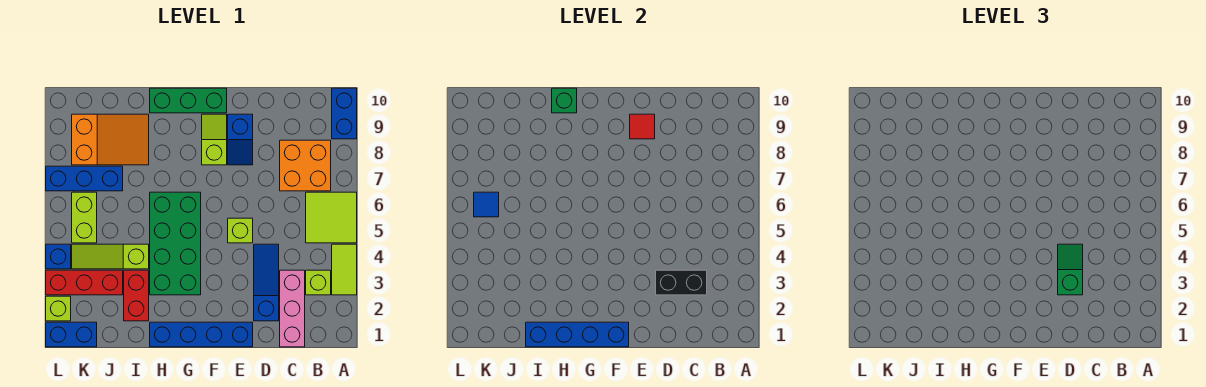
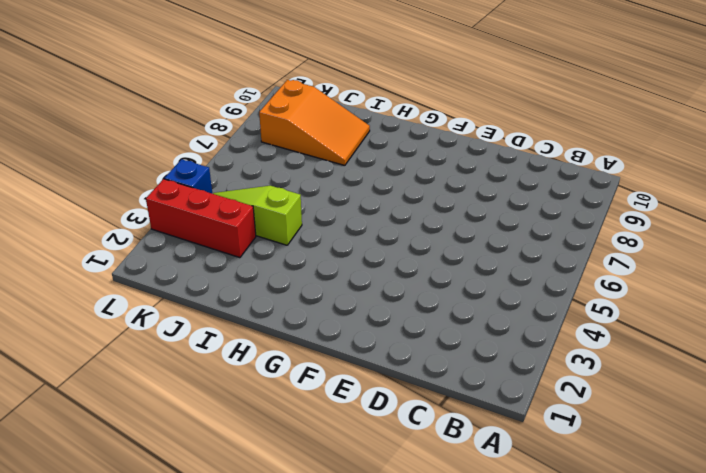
none -> lime 1x2 tile [332,244,357,295]
none -> lime 2x2 tile [306,192,357,243]
none -> blue 1x2 brick [332,88,357,139]

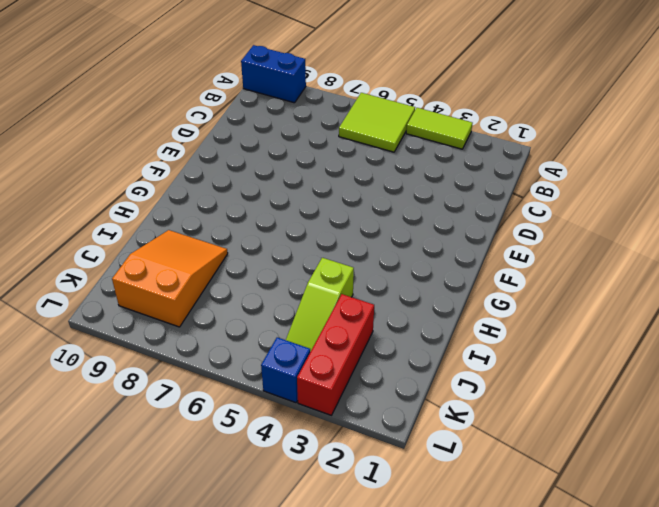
none -> lime 1x1 brick [306,270,331,295]
none -> orange 2x2 brick [280,140,331,191]
none -> pink 1x3 brick [280,270,305,347]

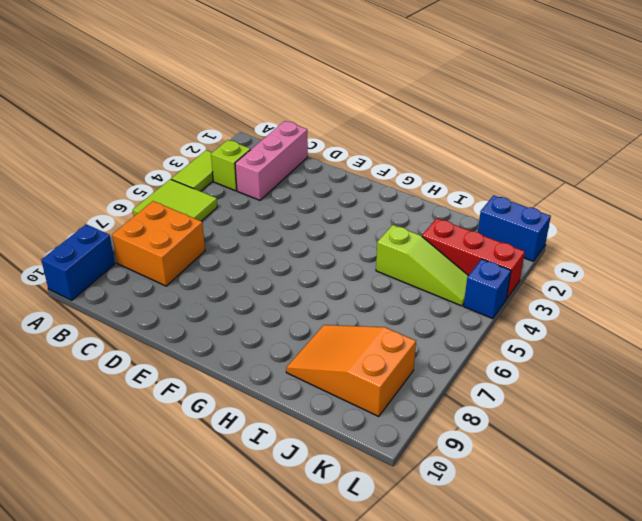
none -> blue 1x3 slope [254,244,279,321]
none -> blue 1x4 brick [150,322,253,347]
none -> lime 1x1 brick [228,218,253,243]

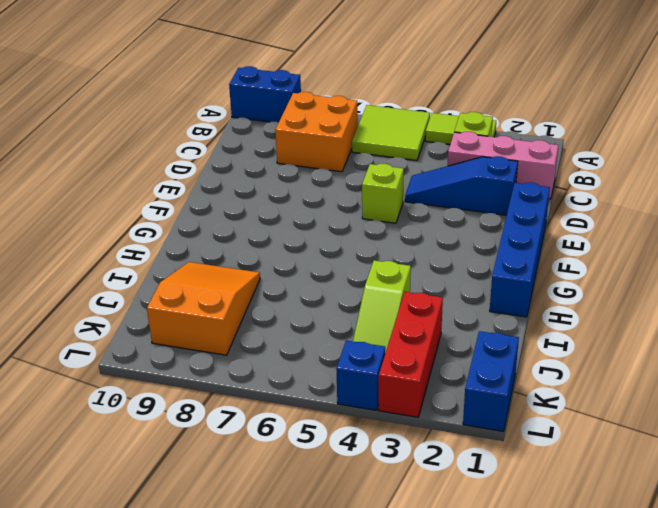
none -> blue 1x2 slope [228,114,253,165]
none -> lime 1x2 slope [202,114,227,165]
none -> green 1x3 brick [150,88,227,113]

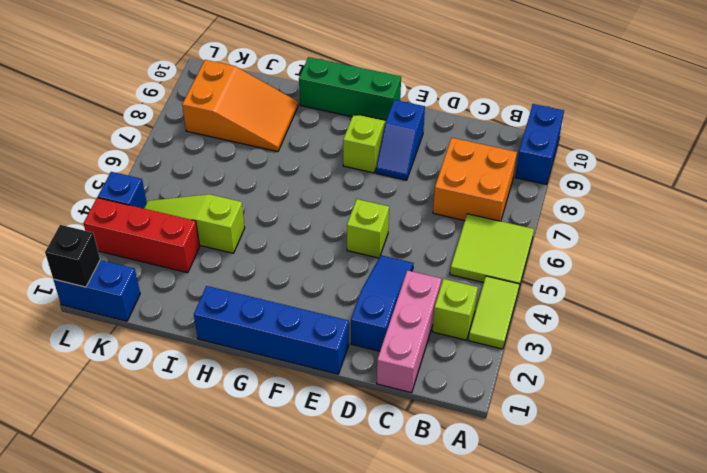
black 1x1 brick [45,225,100,287] -> none
none -> green 2x4 brick [150,192,201,295]
none -> red 1x2 brick [124,270,149,321]
none -> blue 1x3 brick [46,166,123,191]

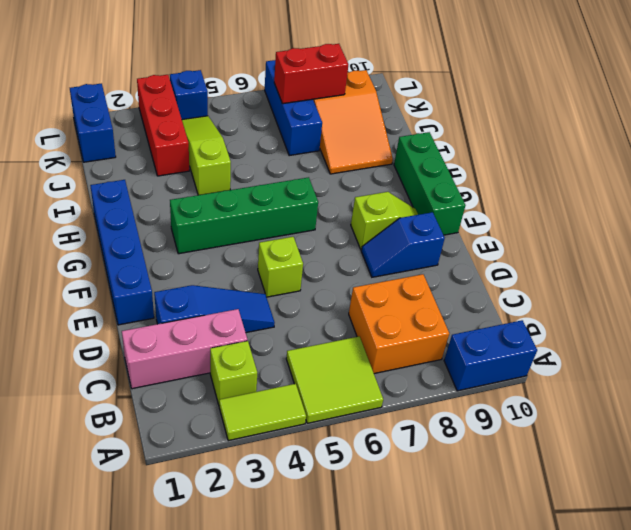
green 1x4 brick [170,177,318,254] -> green 2x4 brick [150,192,201,295]
red 1x2 brick [274,44,348,104] -> red 1x2 brick moved to [124,270,149,321]
none -> lime 1x2 brick [72,192,97,243]
none -> lime 1x1 brick [46,296,71,321]
none -> black 1x2 brick [656,270,707,295]

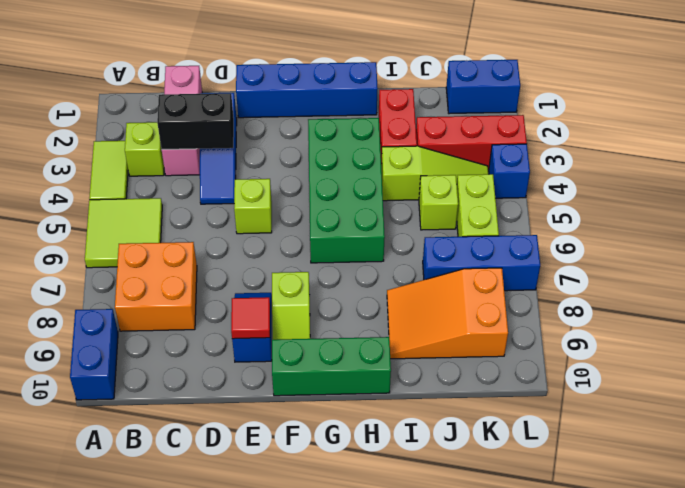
lime 1x1 brick [419,175,458,230] -> lime 1x1 brick moved to [46,296,71,321]
none -> blue 1x4 brick [526,322,629,347]
none -> green 1x1 brick [552,88,577,113]
none -> blue 1x1 tile [474,192,499,217]

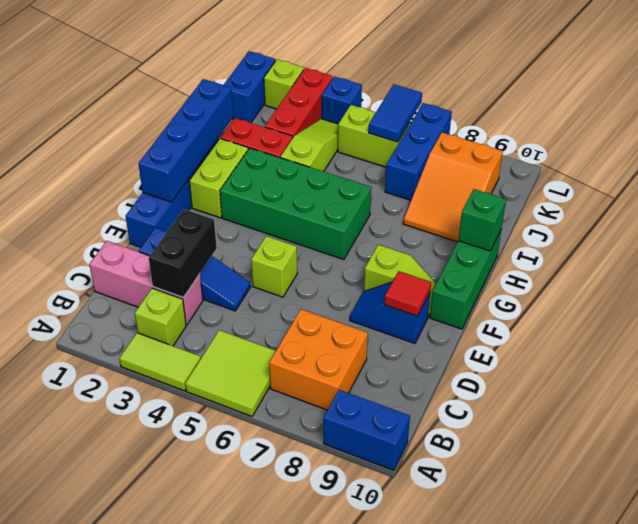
lime 1x2 brick [189,138,248,218] -> none
blue 1x2 tile [369,84,422,142] -> blue 1x1 tile [474,192,499,217]
none -> green 1x2 slope [1058,244,1083,295]

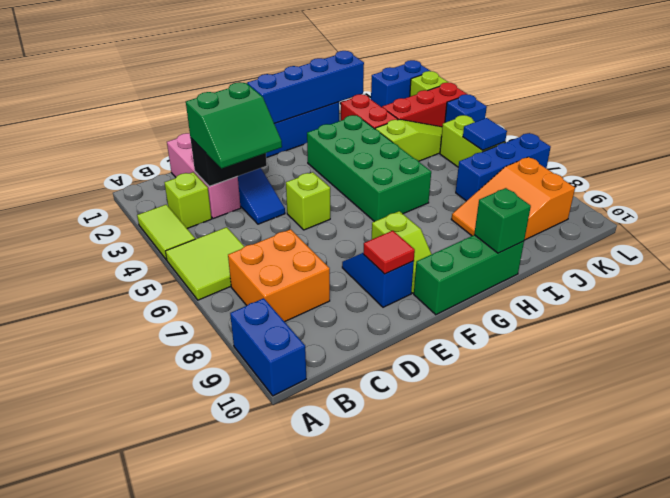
green 2x2 slope [186,82,282,169] -> green 1x2 slope [1058,244,1083,295]

